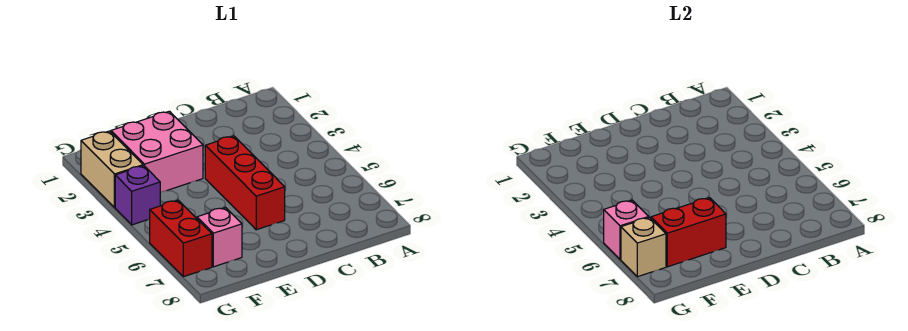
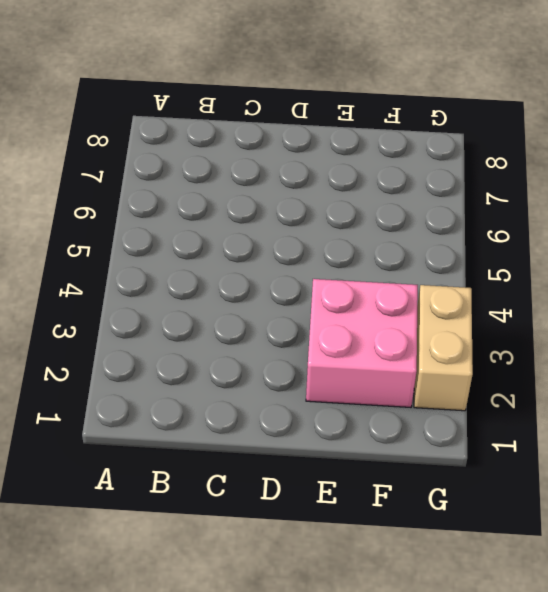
none -> red 1x3 brick [205,136,285,230]
none -> pink 1x1 brick [197,207,242,267]

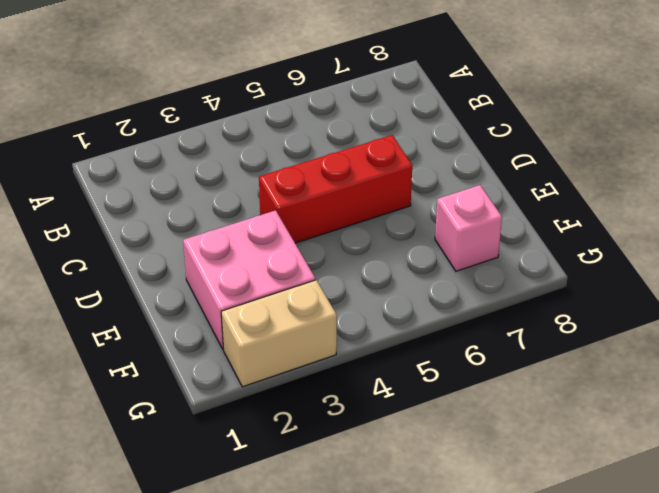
none -> purple 1x1 brick [115,166,160,225]
none -> red 1x2 brick [150,200,212,277]

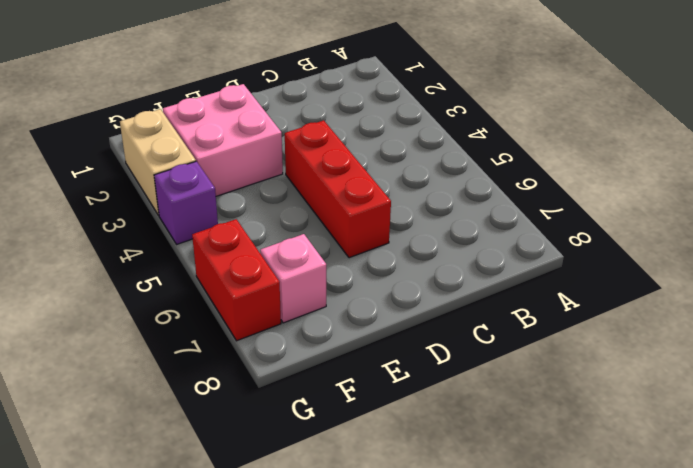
none -> red 1x2 brick [651,198,726,267]
none -> pink 1x1 brick [604,200,649,259]

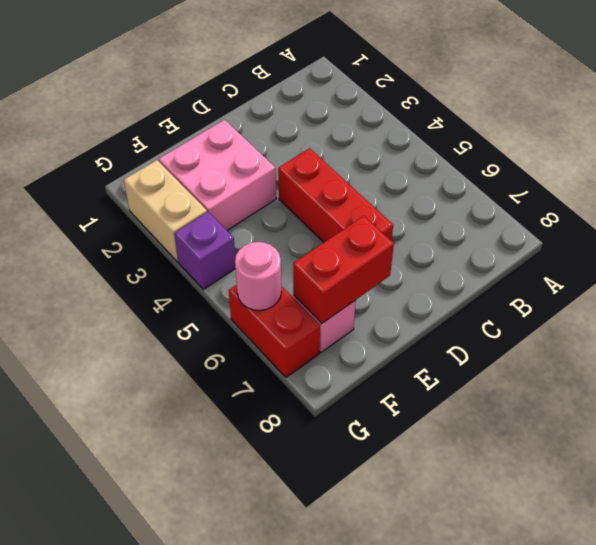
pink 1x1 round brick [235,242,281,311] -> pink 1x1 brick [604,200,649,259]
none -> tan 1x1 brick [621,217,666,277]

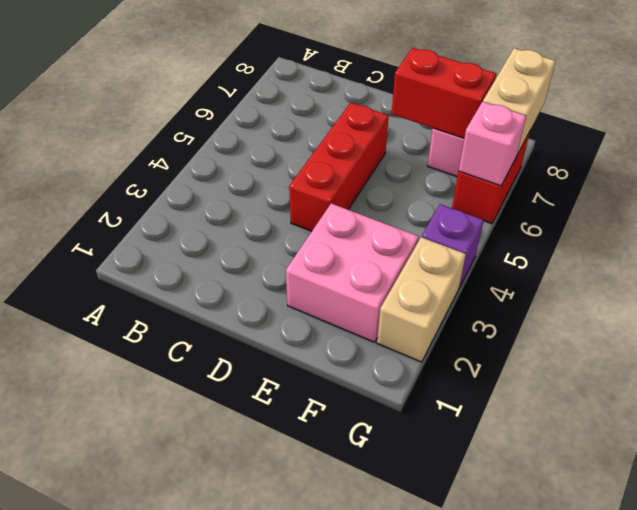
tan 1x2 brick [483,48,555,155] -> tan 1x1 brick [621,217,666,277]

